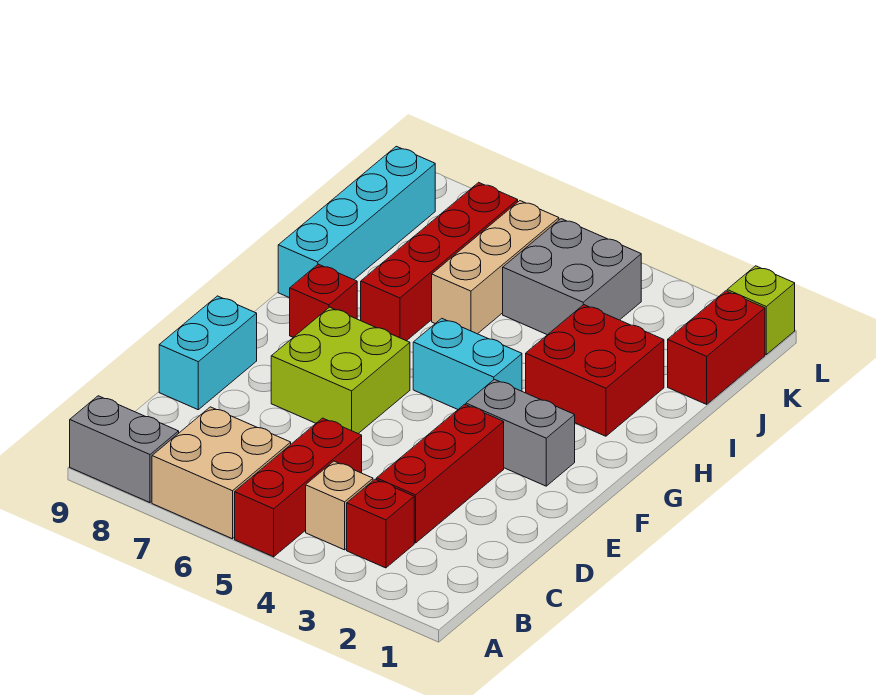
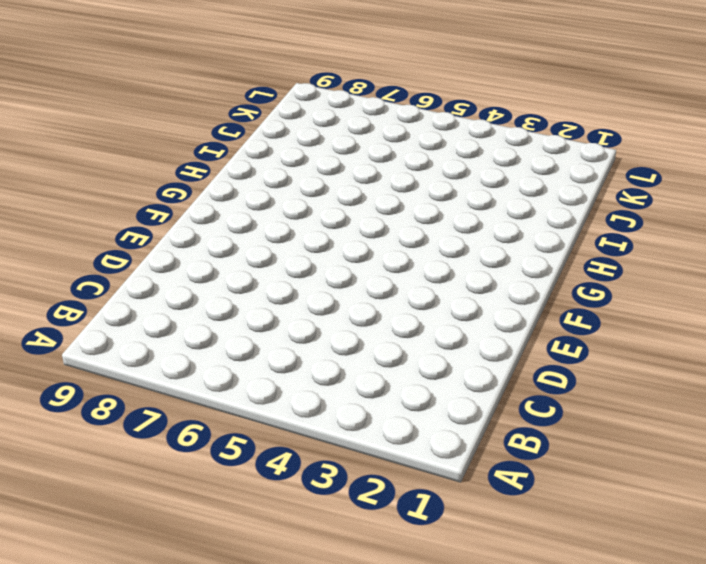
none -> red 1x3 brick [235,418,362,557]
none -> tan 2x2 brick [152,407,291,539]
none -> grey 1x2 brick [70,396,179,503]

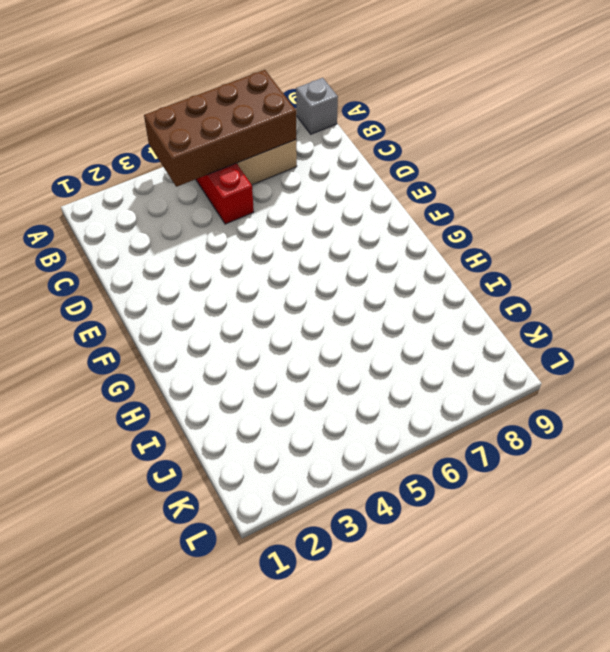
brown 2x4 brick [144,70,296,187] -> none
grey 1x1 brick [296,78,338,134] -> grey 1x2 brick [70,396,179,503]
none -> red 1x1 brick [347,479,414,568]
none -> tan 1x1 brick [306,461,373,550]
none -> red 1x3 brick [377,404,504,543]

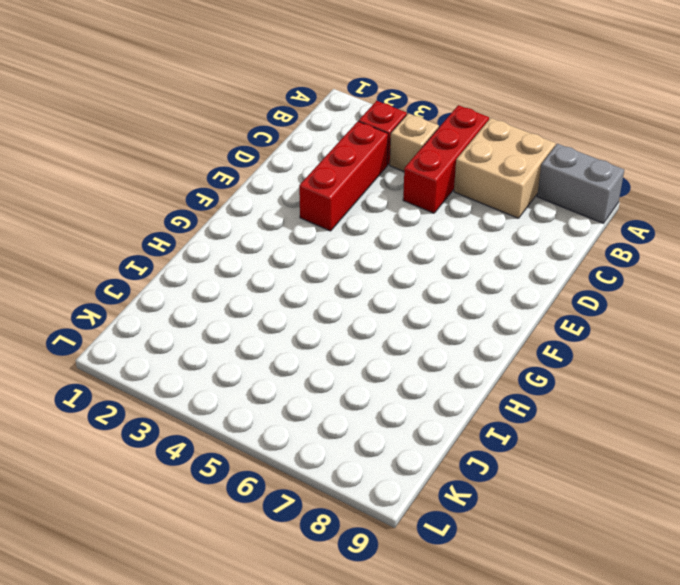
none -> cyan 1x2 brick [159,296,257,410]
none -> lime 2x2 brick [271,307,410,434]
none -> grey 1x2 brick [466,379,575,486]

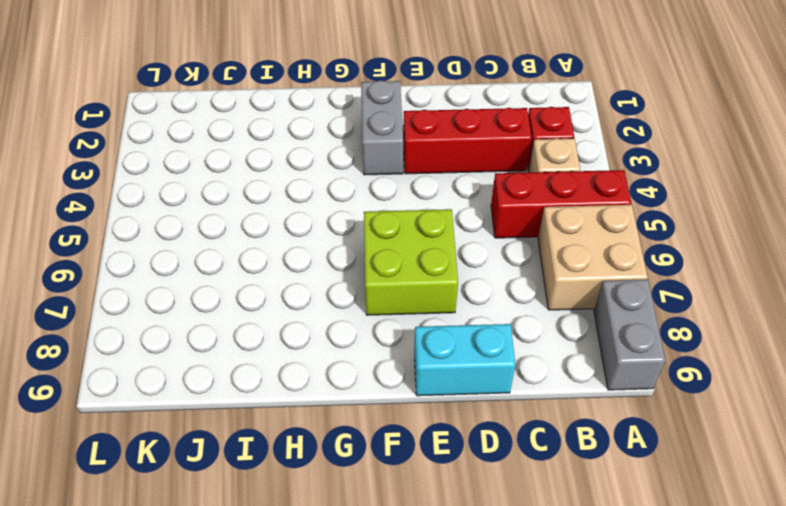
none -> cyan 1x2 brick [413,318,522,409]
none -> red 1x1 brick [290,264,357,337]
none -> red 2x2 brick [526,305,664,436]

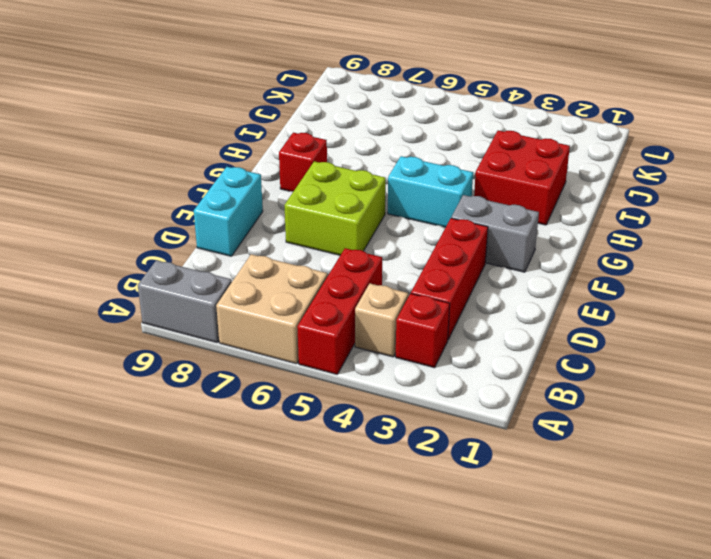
none -> red 1x4 brick [361,182,518,341]
none -> cyan 1x4 brick [278,146,435,298]
none -> tan 1x3 brick [432,201,559,334]

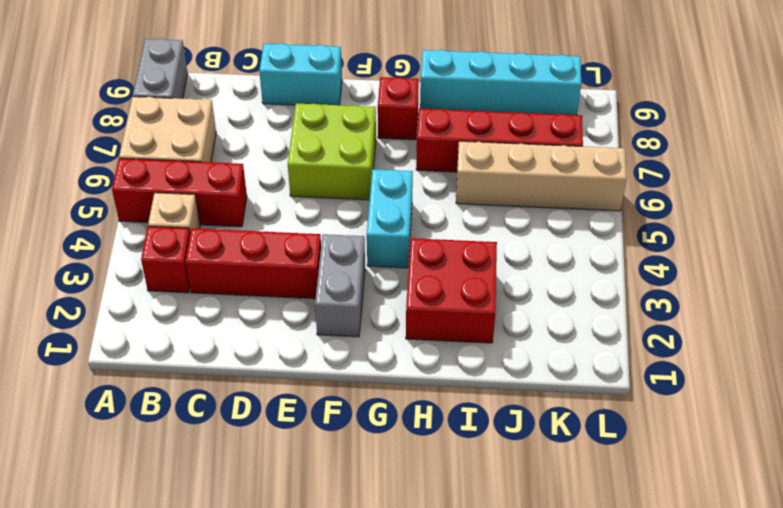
tan 1x4 brick [456,141,627,211] -> tan 1x3 brick [432,201,559,334]
none -> red 1x2 brick [668,291,765,404]
none -> grey 2x2 brick [503,219,641,335]
none -> lime 1x1 brick [727,266,795,354]

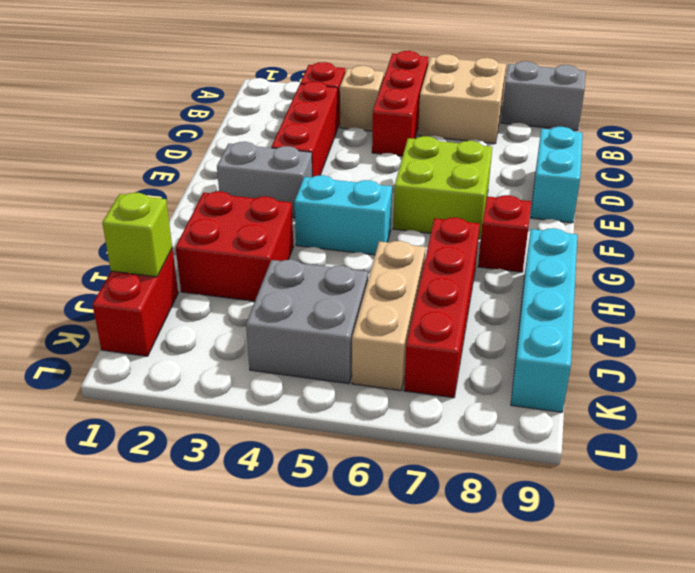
lime 1x1 brick [102,193,172,277] -> lime 1x1 brick moved to [727,266,795,354]

